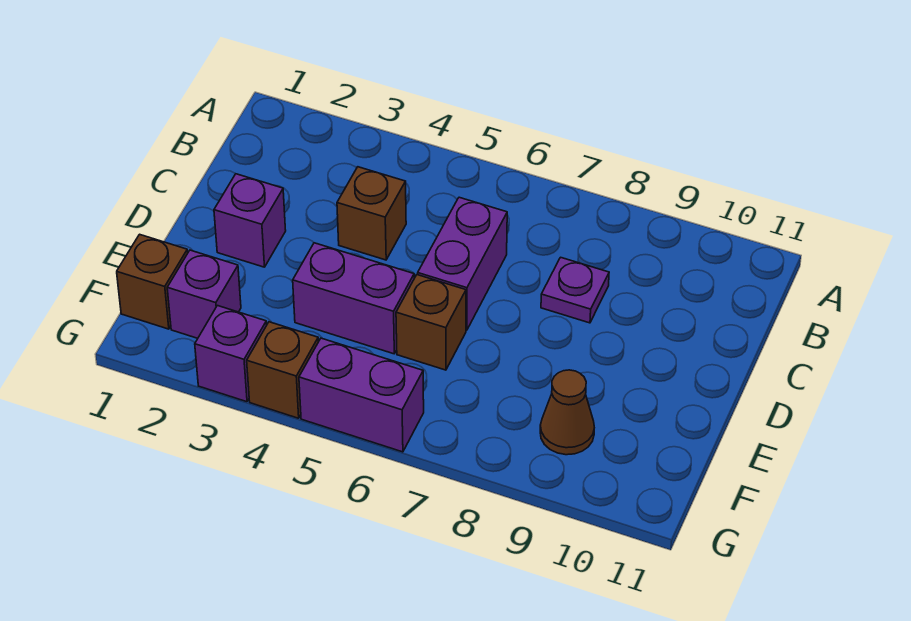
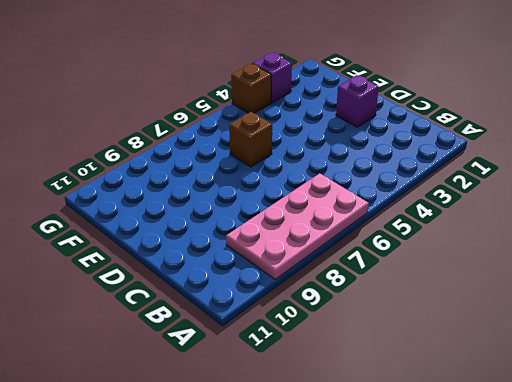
pink 2x4 plate [226,173,369,279] -> none
none -> brown 1x1 brick [337,167,406,260]
none -> purple 1x2 brick [418,197,507,330]
none -> purple 1x1 plate [541,257,609,323]

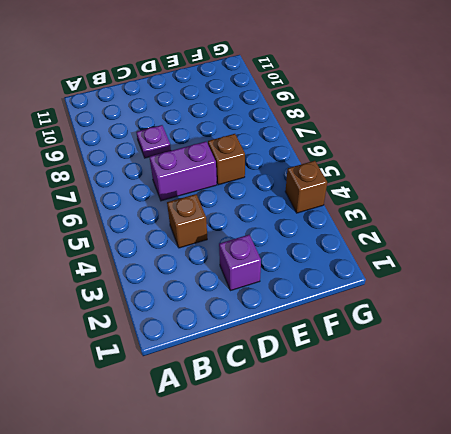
none -> purple 1x2 brick [293,243,414,354]
none -> brown 1x1 brick [117,234,188,329]
none -> purple 1x1 brick [167,250,241,338]

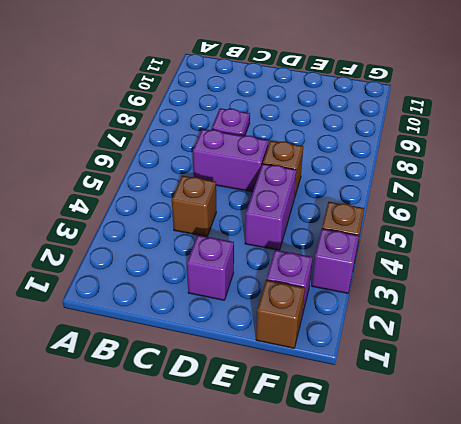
none -> brown 1x1 cone [540,370,594,455]
none -> purple 1x2 brick [299,338,424,452]

